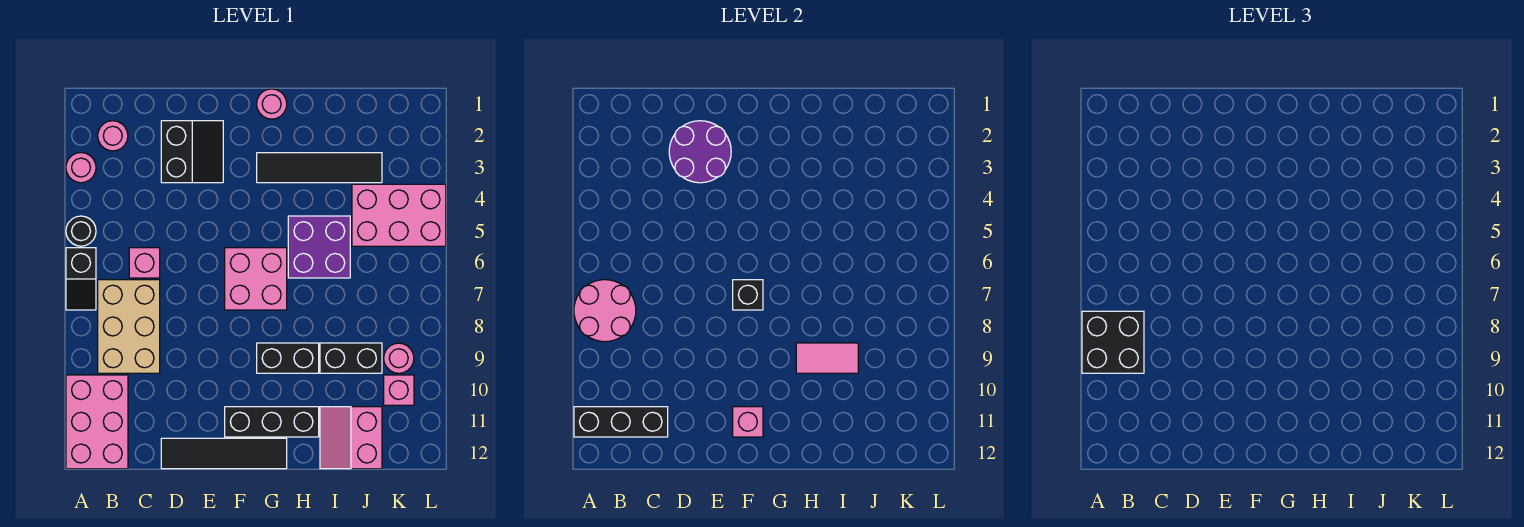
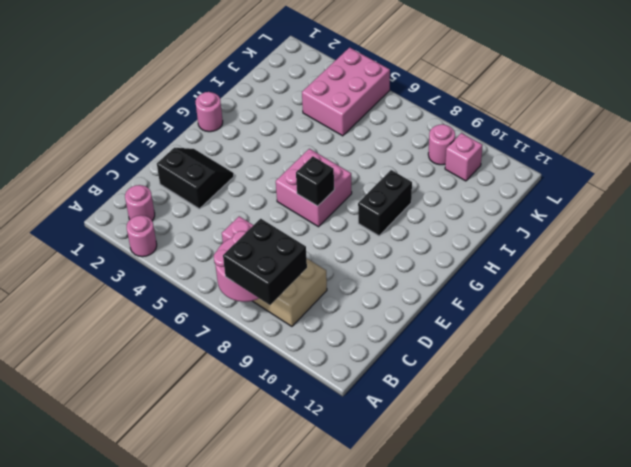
none -> black 1x1 round brick [66,216,96,246]
none -> black 1x2 slope [66,248,96,310]
none -> pink 2x3 brick [66,375,128,469]

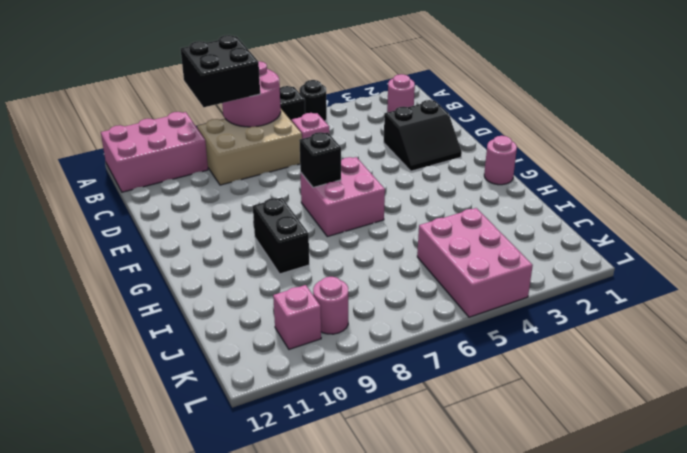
none -> pink 1x1 round brick [66,153,96,183]
none -> black 1x4 tile [161,438,287,469]
none -> black 1x3 brick [225,407,319,437]

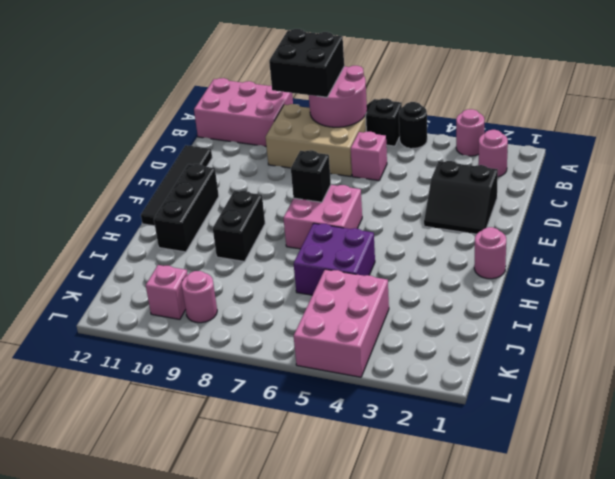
none -> black 1x4 tile [257,153,382,183]
none -> black 1x2 brick [320,343,382,373]
none -> pink 2x2 slope [320,407,382,469]

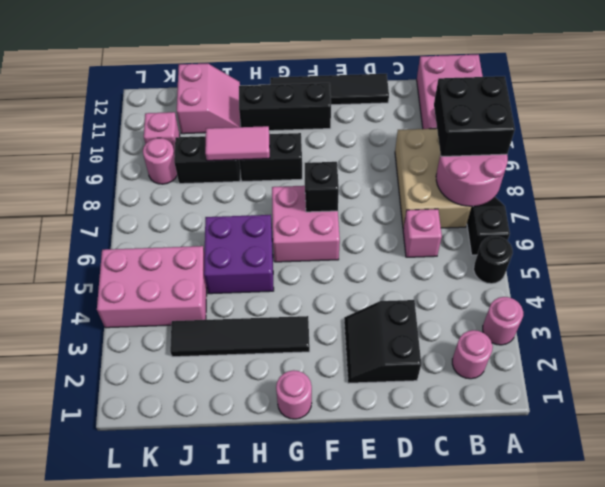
none -> black 1x3 brick [574,407,668,437]
none -> purple 2x2 round brick [669,121,731,183]
none -> pink 1x1 brick [733,407,763,437]

